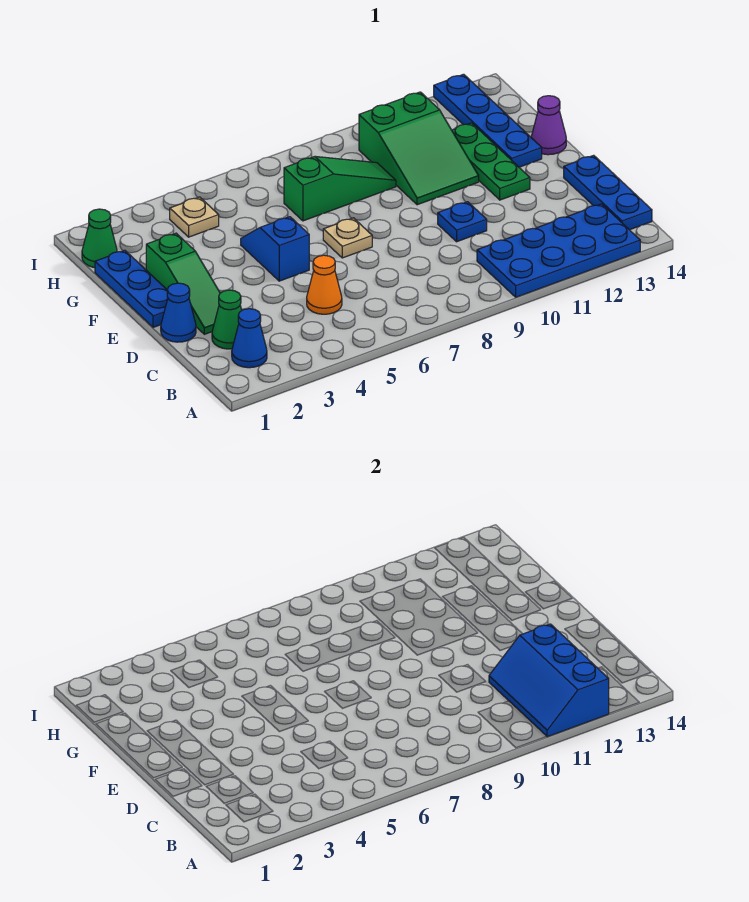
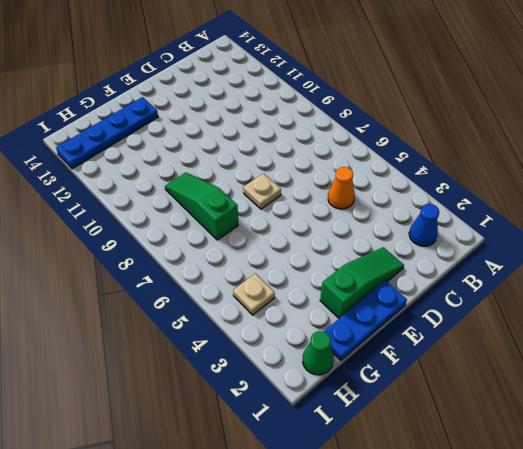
none -> blue 2x4 plate [477,204,640,297]
none -> blue 1x3 plate [564,155,652,230]
none -> green 1x1 cone [212,290,242,349]

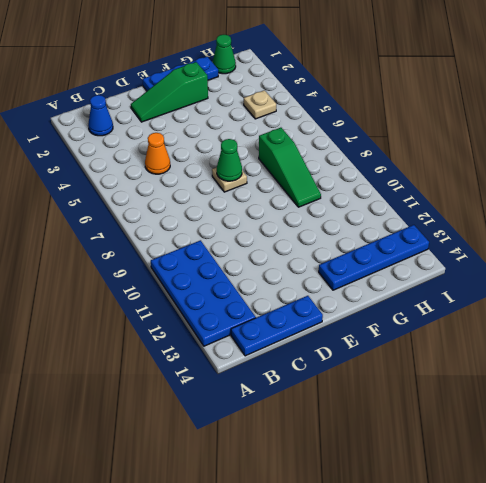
green 1x1 cone [217,139,242,181] -> green 1x1 cone moved to [212,290,242,349]
none -> blue 1x1 cone [161,283,196,342]
none -> blue 1x1 plate [438,202,487,242]
none -> blue 1x2 slope [241,217,309,281]

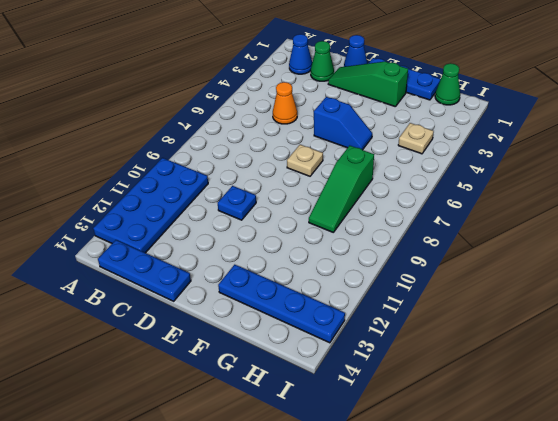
none -> green 1x3 plate [452,123,530,200]
none -> green 2x3 slope [359,92,479,205]
none -> purple 1x1 cone [531,96,566,155]

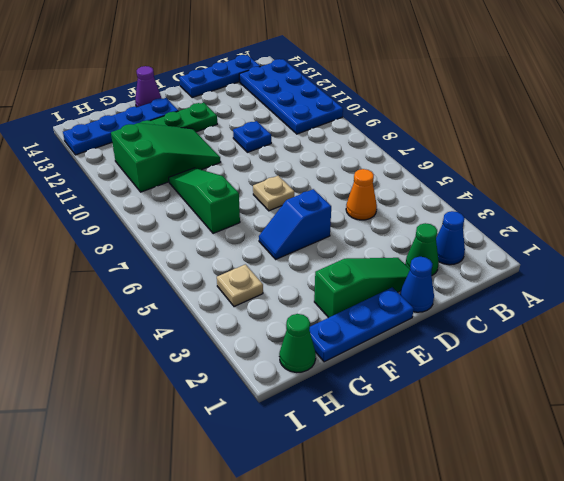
none -> blue 2x3 slope [489,624,609,737]

